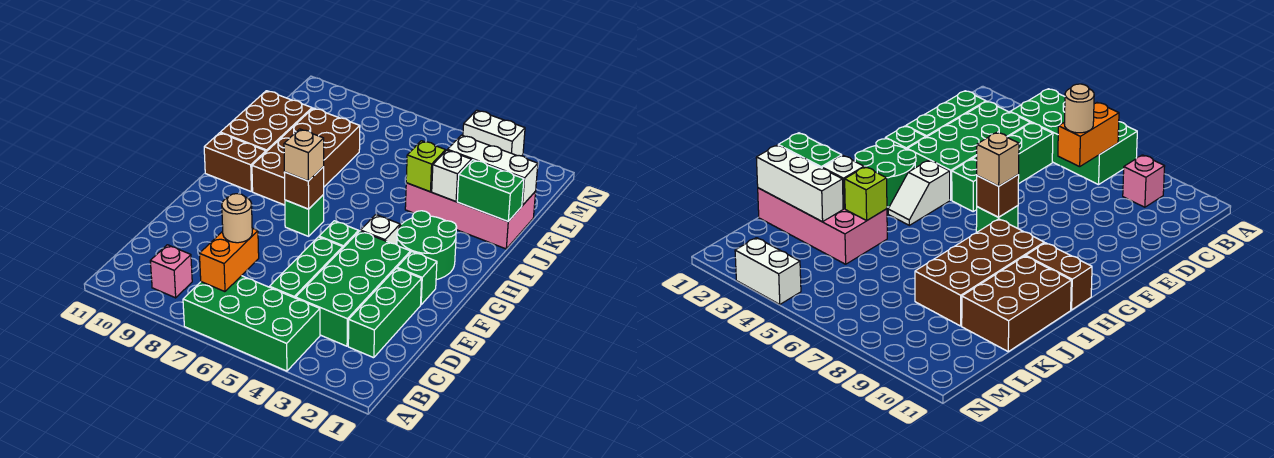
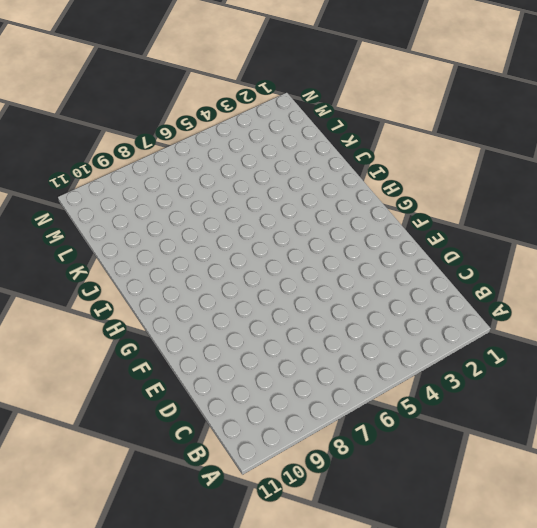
none -> green 2x4 brick [183,276,320,371]
none -> pink 1x1 brick [150,245,192,298]
none -> green 1x3 brick [348,268,422,358]

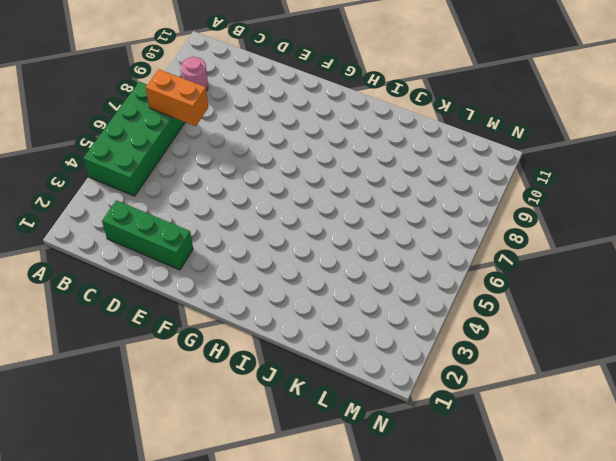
pink 1x1 round brick [181,57,208,91] -> pink 1x1 brick [150,245,192,298]
none -> green 2x4 brick [296,231,410,346]
none -> green 1x3 brick [269,237,343,298]
none -> green 1x1 brick [397,252,437,305]

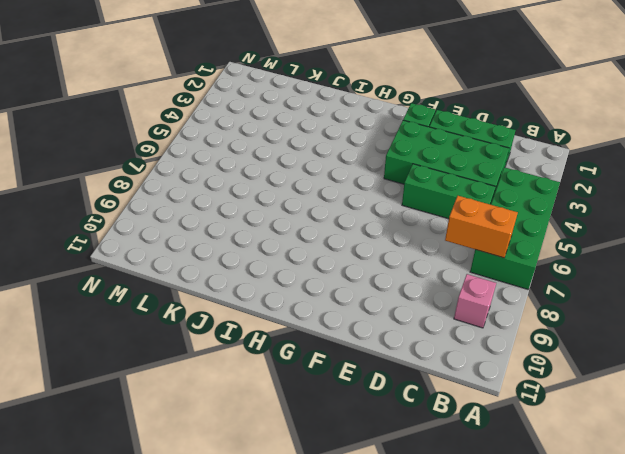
none -> green 1x1 brick [319,221,359,248]
none -> green 2x2 round brick [397,211,457,280]
none -> white 1x2 slope [361,215,401,245]

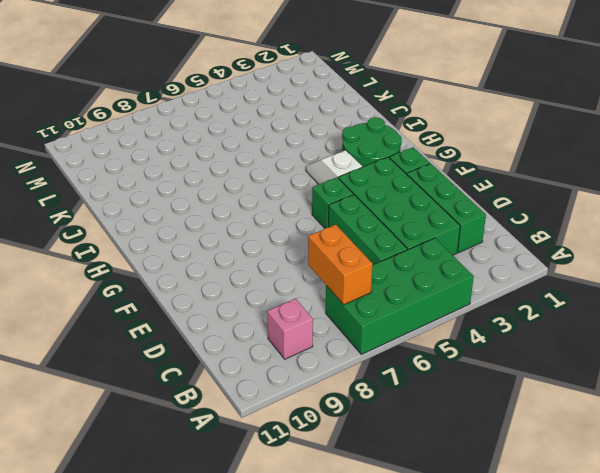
none -> green 1x1 brick [285,195,324,236]
none -> brown 2x4 brick [252,108,360,205]
none -> brown 1x2 brick [204,133,266,192]

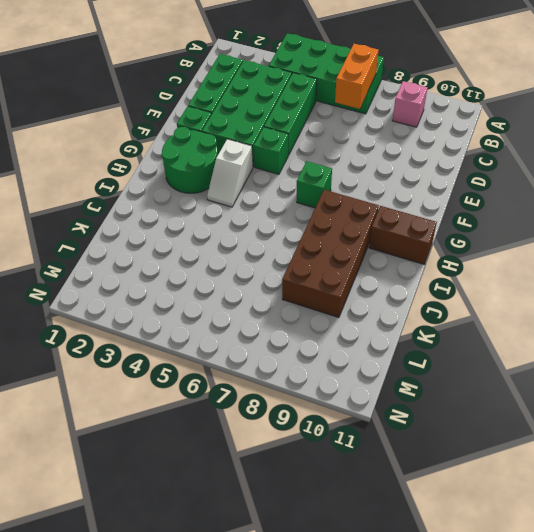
none -> brown 2x3 brick [220,91,312,152]
none -> pink 2x4 brick [405,183,536,249]
none -> white 1x2 brick [463,110,525,156]

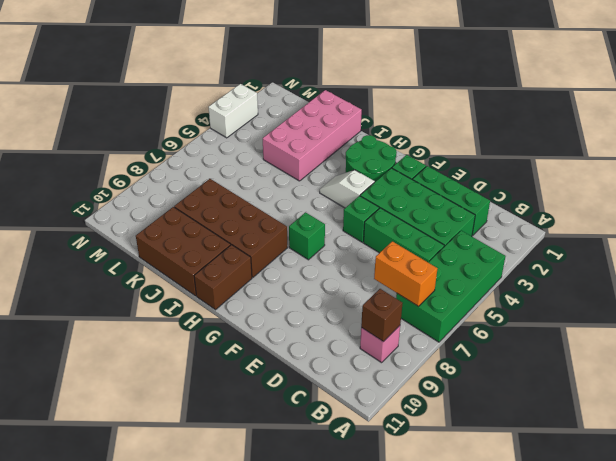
brown 1x1 brick [361,289,403,342] -> brown 1x1 brick moved to [284,167,324,209]
none -> green 1x2 brick [457,160,524,221]
none -> white 1x1 brick [432,150,471,202]
none -> lime 1x1 brick [406,141,446,192]

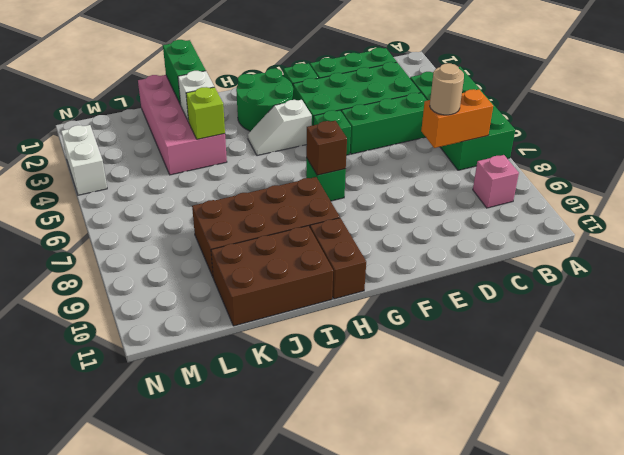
none -> white 1x3 brick [448,135,538,206]
none -> tan 1x1 brick [284,129,324,181]

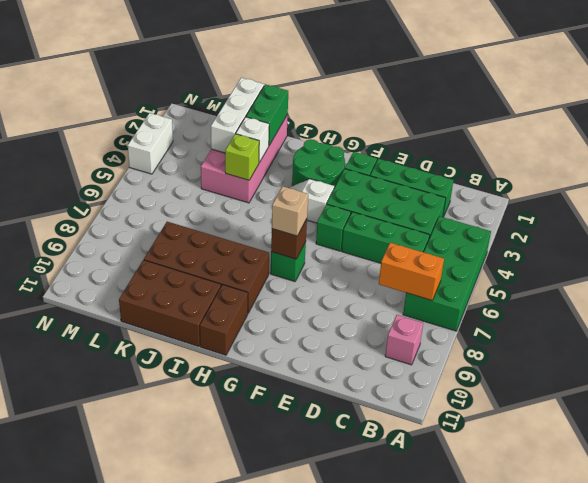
none -> tan 1x1 round brick [222,194,252,243]

